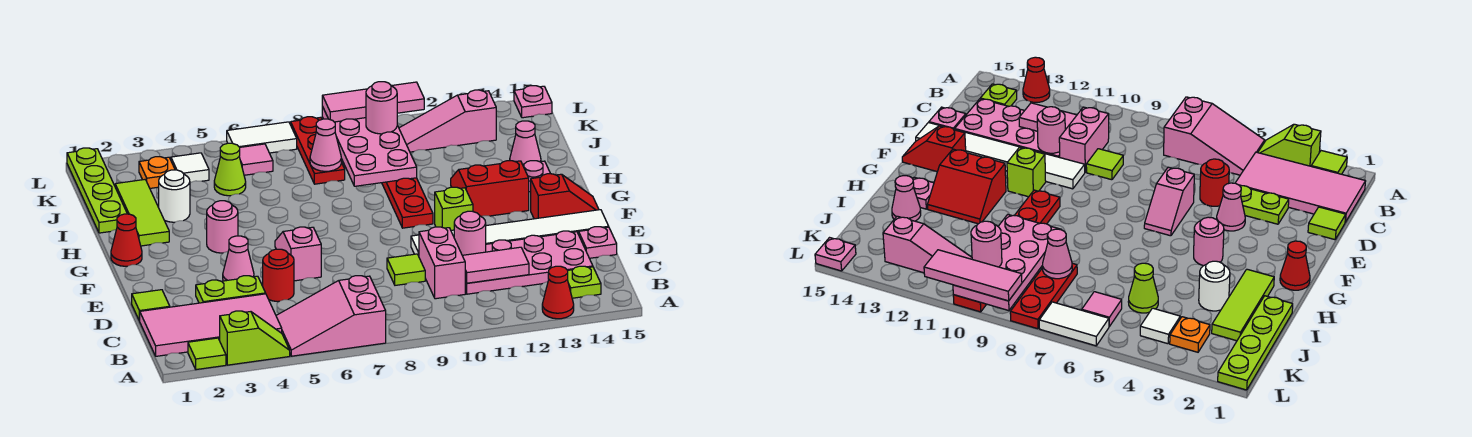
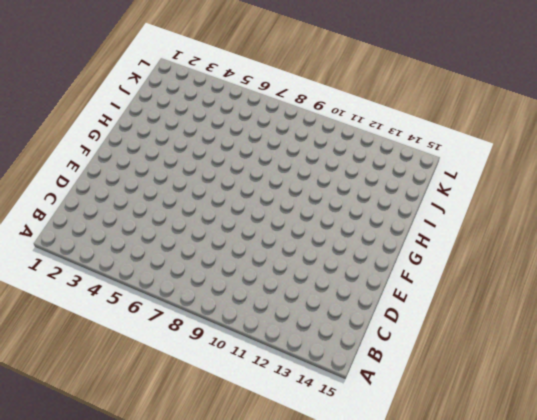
none -> lime 1x1 tile [188,338,226,370]
none -> lime 1x2 slope [220,311,290,365]
none -> pink 2x3 slope [276,276,386,356]
none -> red 1x1 cone [542,266,574,319]

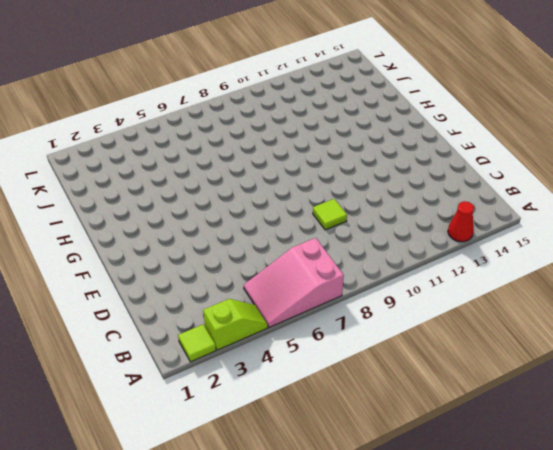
none -> pink 2x4 tile [140,294,282,356]
none -> lime 1x1 plate [567,266,601,298]
none -> pink 1x2 brick [419,227,465,299]
none -> pink 2x4 plate [465,231,593,294]

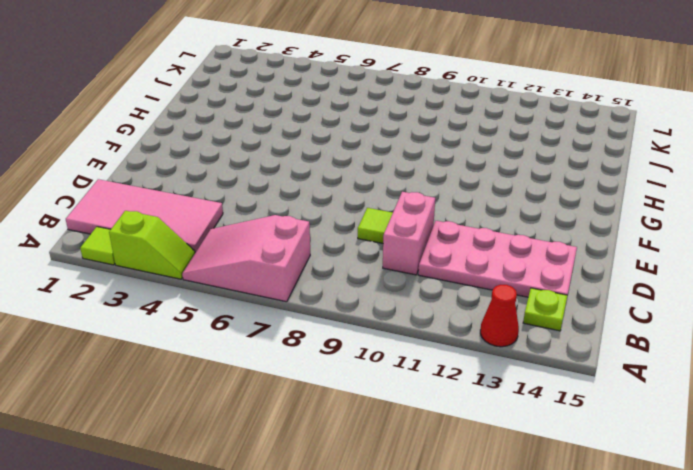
none -> lime 1x1 tile [132,290,170,321]
none -> lime 1x2 plate [196,276,266,303]
none -> red 1x1 round brick [263,249,294,302]
none -> pink 1x1 plate [579,227,617,258]

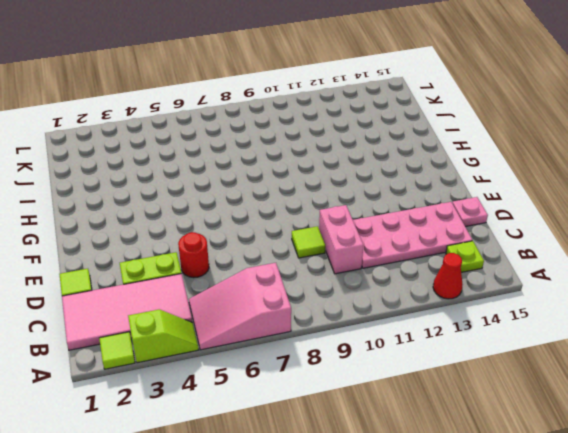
none -> pink 1x1 cone [223,236,254,281]
none -> pink 1x2 slope [275,227,321,281]
none -> white 1x6 tile [411,210,609,256]
none -> lime 1x1 brick [435,187,473,230]

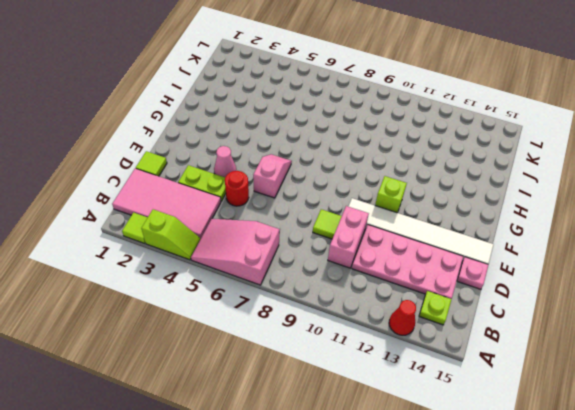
none -> red 1x2 slope [531,174,599,219]
none -> red 1x1 cone [111,214,142,266]
none -> pink 1x1 round brick [207,201,238,253]
none -> red 1x6 plate [382,178,433,228]

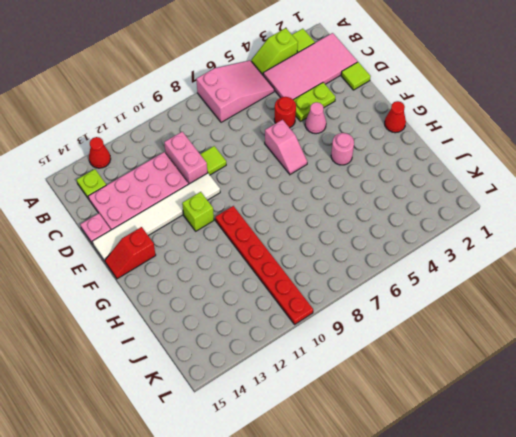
none -> red 2x2 slope [451,161,529,216]
none -> lime 1x3 tile [115,180,169,246]
none -> pink 1x1 plate [523,161,550,192]
none -> lime 1x4 plate [67,148,127,233]

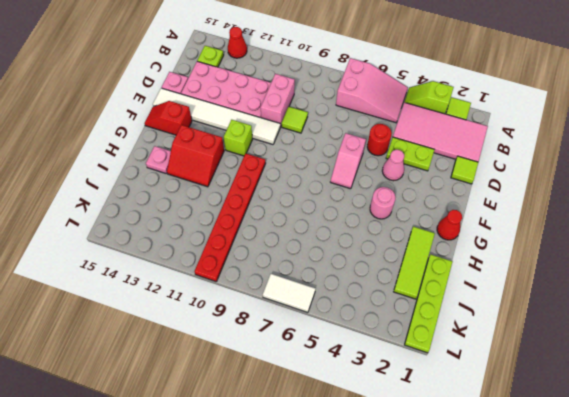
none -> white 1x1 round brick [159,170,190,222]
none -> pink 1x1 cone [510,121,541,164]
none -> lime 1x1 cone [214,143,246,196]
none -> red 1x3 plate [291,117,345,184]

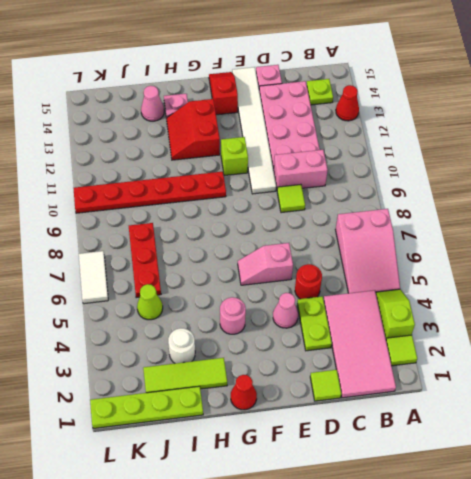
red 1x3 plate [129,223,161,298] -> red 1x3 plate turned to [291,117,345,184]
none -> orange 1x1 plate [139,156,175,188]
none -> white 1x1 tile [171,153,209,183]
none -> pink 1x1 tile [239,144,273,175]
none -> pink 1x3 slope [399,90,496,152]

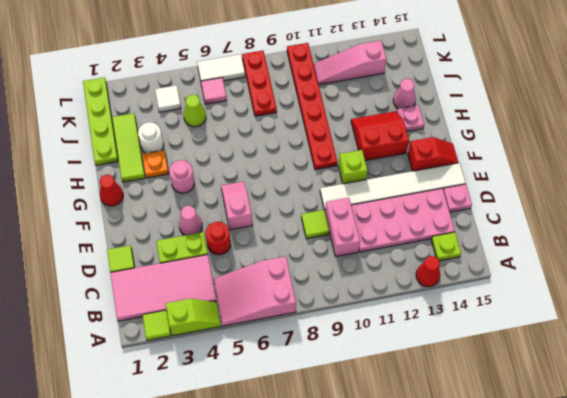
orange 1x1 plate [142,150,169,178] -> orange 1x1 plate moved to [139,156,175,188]
none -> pink 1x1 plate [514,86,552,118]
none -> pink 1x2 tile [462,247,529,283]
none -> pink 1x1 round brick [454,211,486,255]
none -> pink 2x4 plate [322,107,417,186]

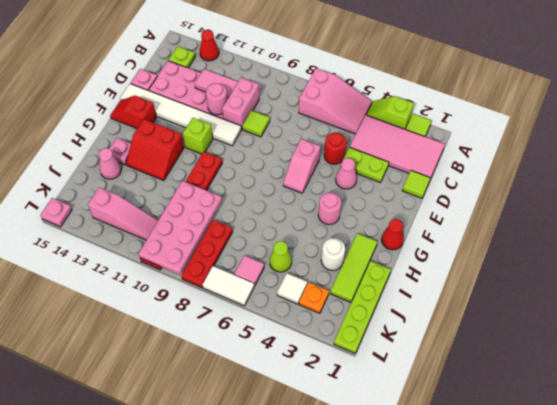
none -> pink 1x1 cone [310,119,341,171]
none -> pink 1x1 round brick [366,82,397,134]
none -> pink 1x3 tile [322,82,424,122]

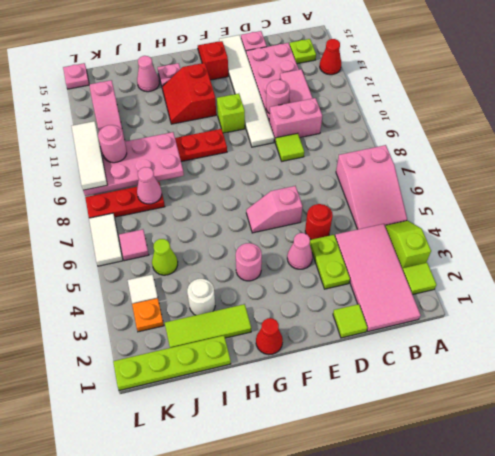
white 1x3 tile [71,121,107,190] -> pink 1x3 tile [322,82,424,122]

